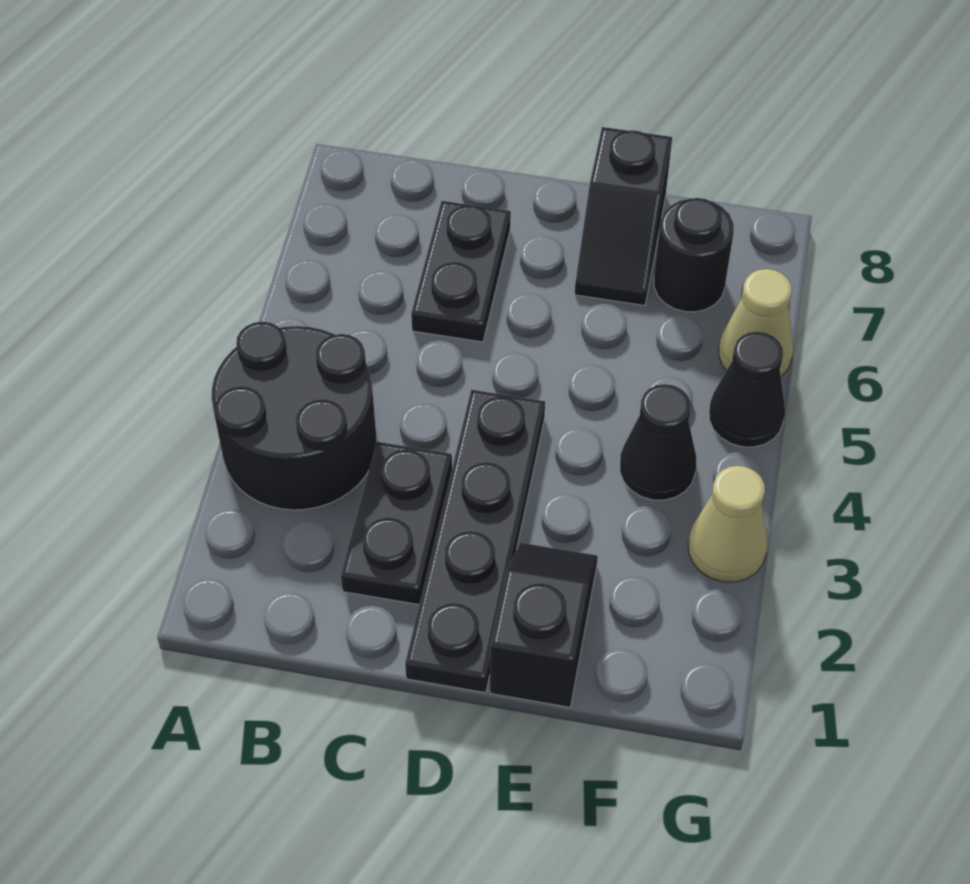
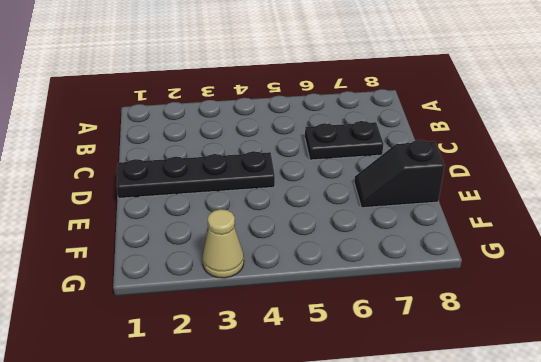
none -> black 2x2 round brick [212,322,376,510]
none -> black 1x2 plate [341,442,452,605]

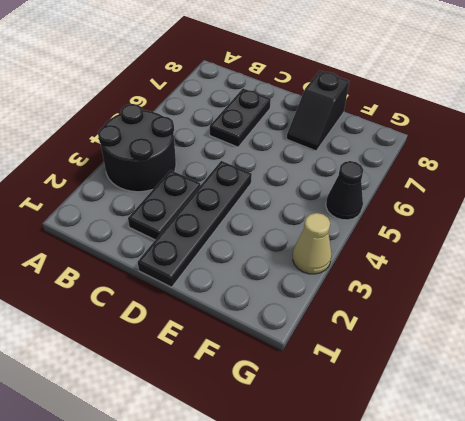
none -> black 1x2 slope [490,543,598,707]
none -> black 1x1 cone [620,384,697,500]

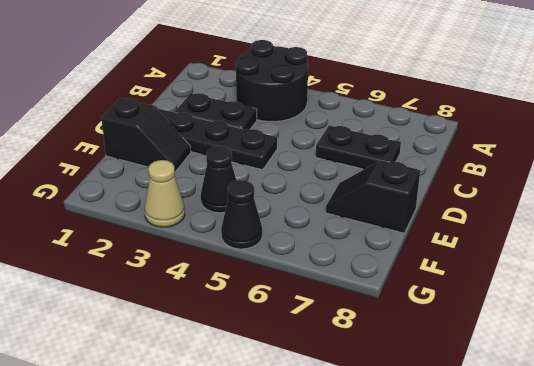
none -> black 1x1 round brick [654,198,734,312]
none -> tan 1x1 cone [719,269,793,376]

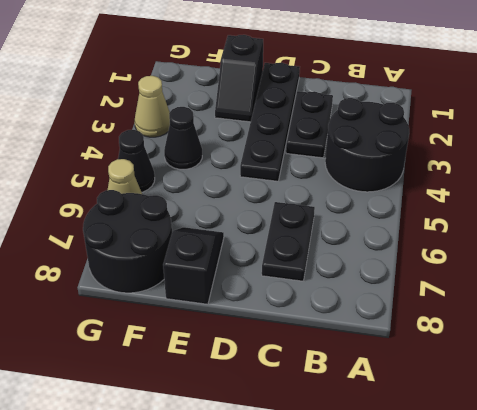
black 2x2 round brick [83,190,172,293] -> black 1x1 round brick [654,198,734,312]

